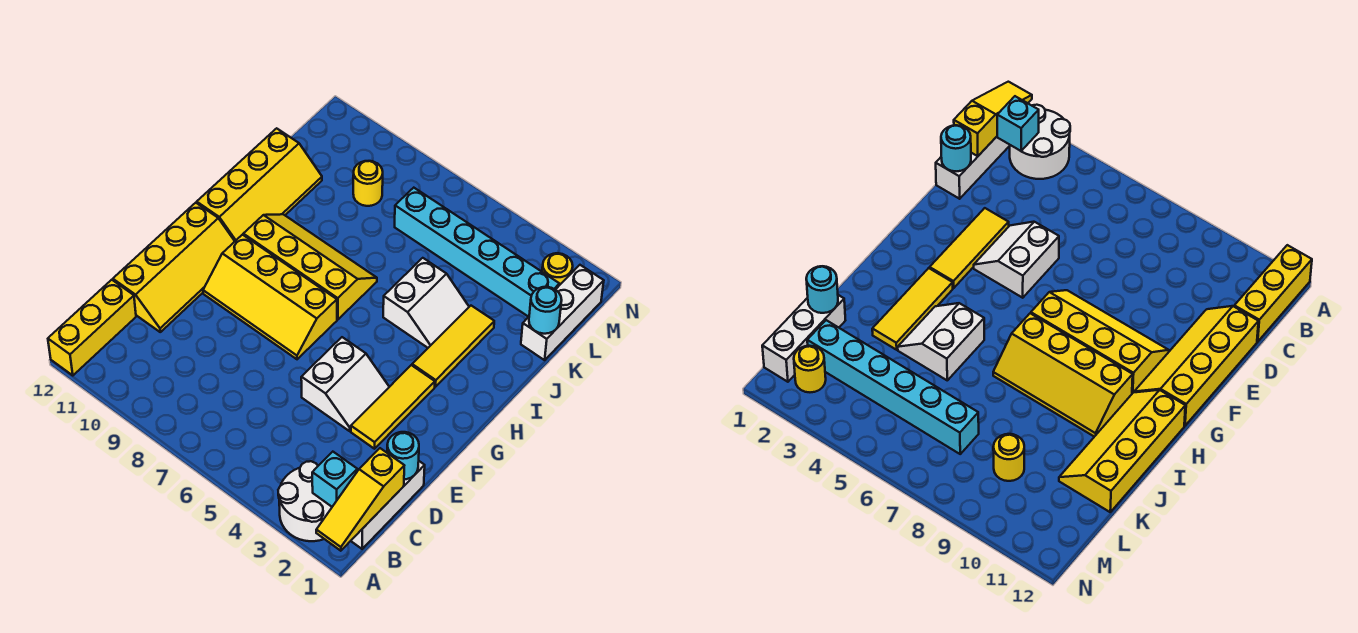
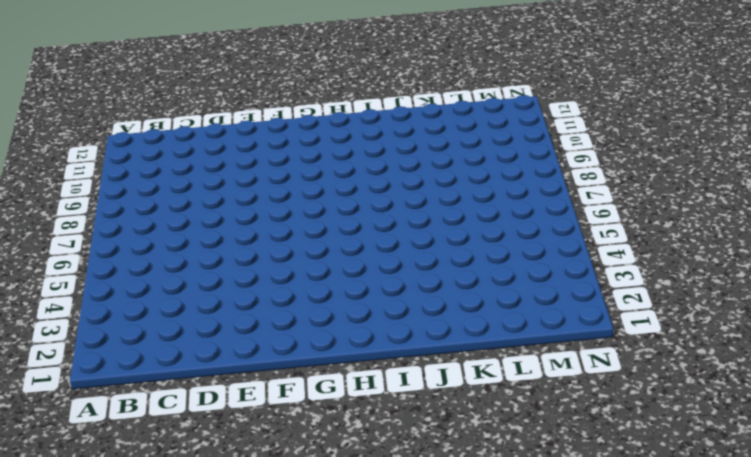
none -> white 2x2 round brick [278,461,332,541]
none -> yellow 1x3 brick [48,280,136,376]
none -> white 1x3 brick [351,461,425,549]

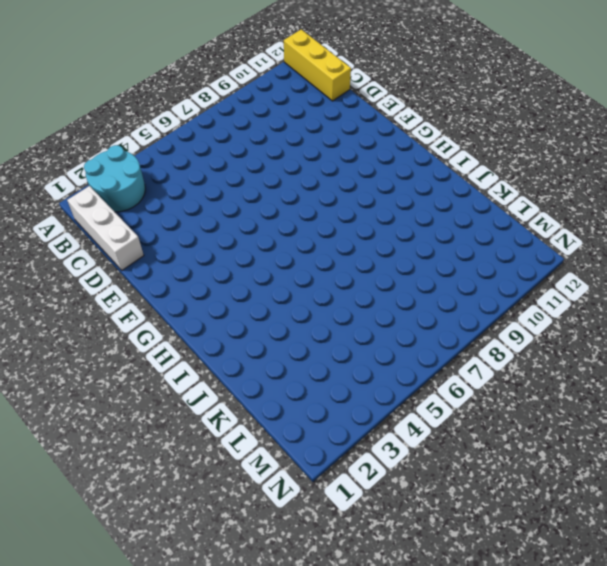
cyan 2x2 round brick [84,145,145,212] -> white 2x2 round brick [278,461,332,541]
none -> yellow 2x4 slope [113,203,235,332]
none -> yellow 1x3 tile [351,365,435,449]
none -> white 2x2 slope [301,337,389,431]

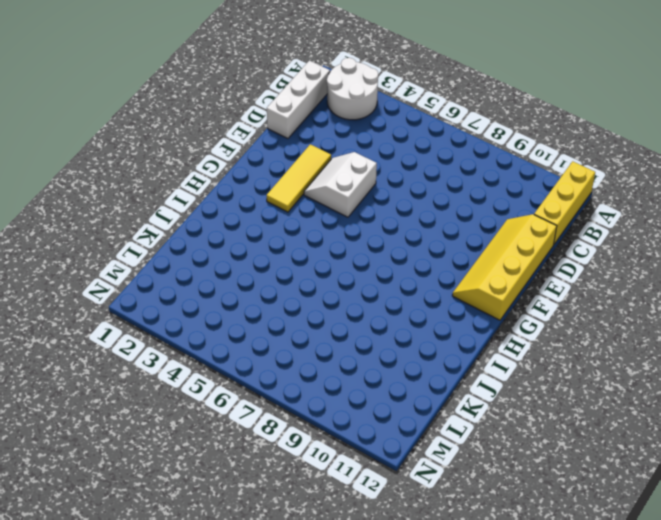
none -> yellow 2x4 slope [203,235,337,359]
none -> yellow 1x3 tile [412,306,494,387]
none -> yellow 2x4 slope [243,214,377,320]

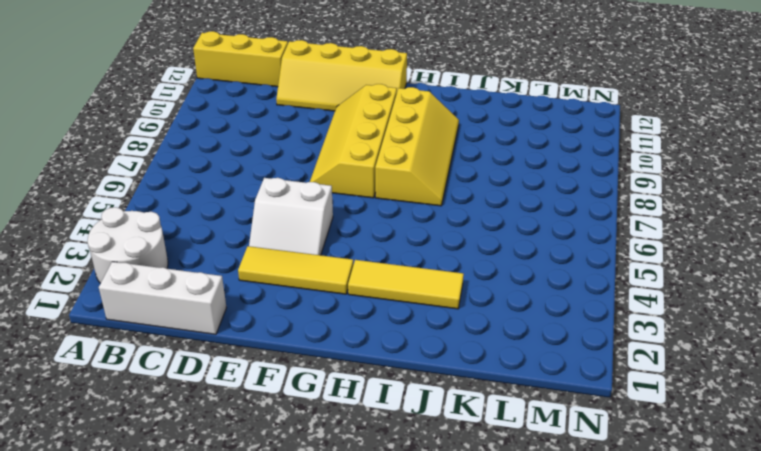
none -> yellow 2x4 slope [197,128,322,241]
none -> white 2x2 slope [383,258,469,348]
none -> white 1x3 brick [521,265,604,360]

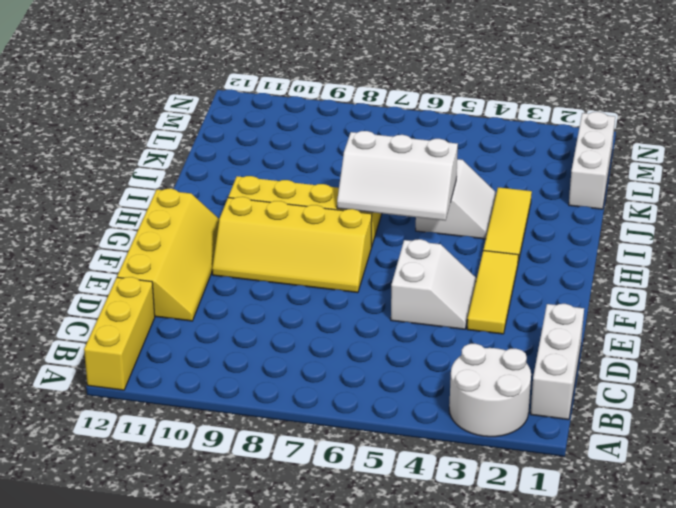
white 2x3 slope [337,131,458,221] -> none
none -> yellow 2x4 slope [197,128,322,241]
none -> cyan 1x6 brick [395,188,559,317]
none -> yellow 1x1 round brick [353,161,383,206]

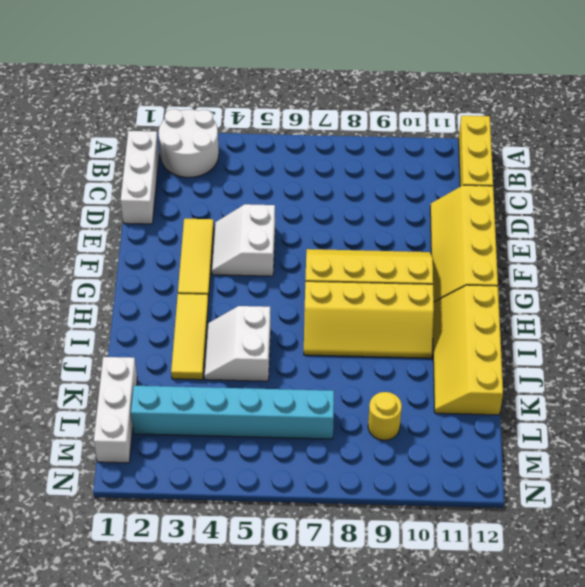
none -> yellow 1x1 round brick [542,253,573,285]
none -> yellow 1x3 slope [316,448,404,551]
none -> cyan 1x1 brick [312,452,357,507]

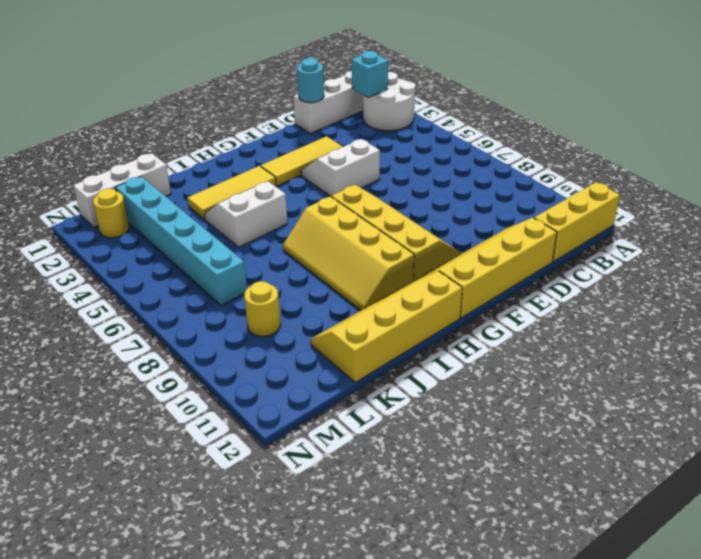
none -> yellow 1x3 slope [316,448,404,551]
none -> cyan 1x1 round brick [529,287,562,334]

